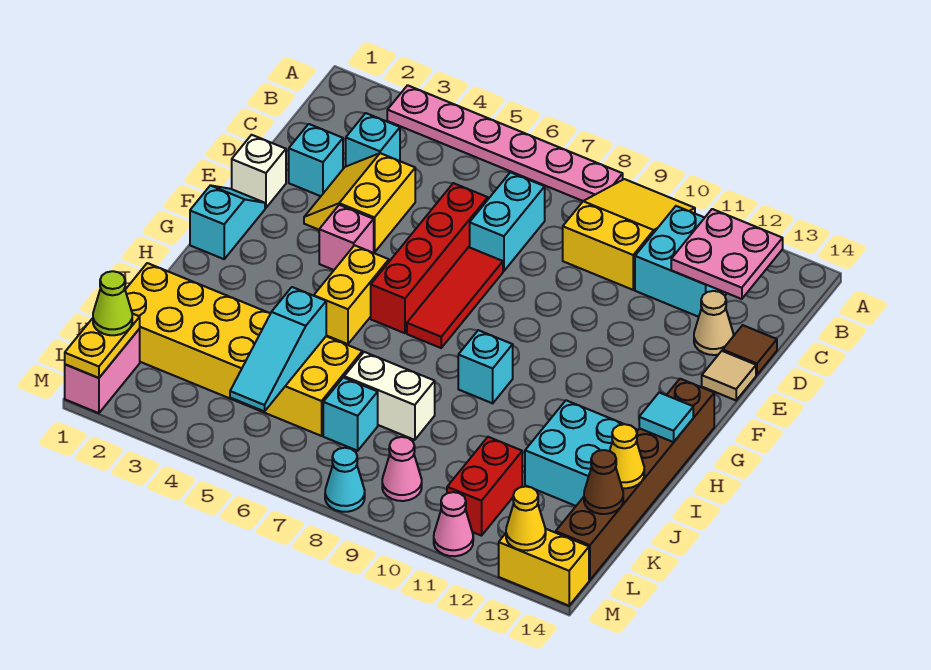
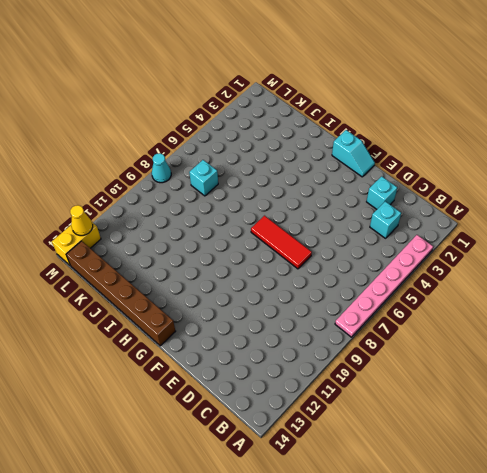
none -> yellow 2x3 slope [563,179,695,290]
none -> cyan 2x2 brick [635,206,727,317]
none -> cyan 1x2 brick [470,172,545,271]
none -> yellow 2x2 slope [304,153,415,252]

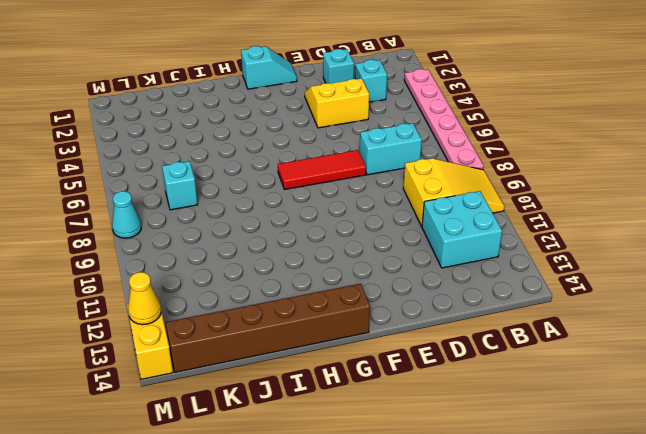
none -> red 1x4 brick [371,183,488,333]
none -> tan 1x1 cone [694,291,733,355]
none -> brown 1x1 tile [723,325,777,375]
none -> white 1x1 brick [232,135,286,208]

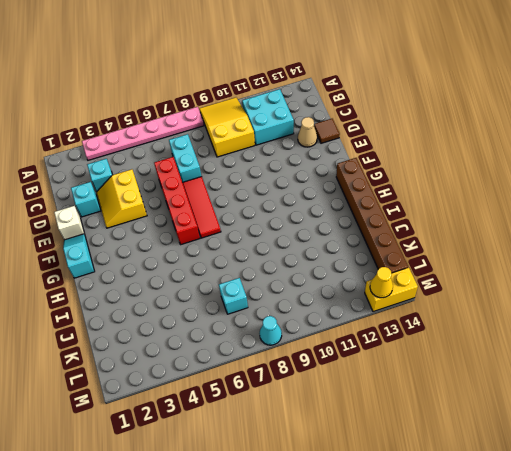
none -> tan 1x1 tile [702,351,756,400]
none -> pink 1x1 brick [319,205,374,270]
none -> yellow 1x2 brick [314,245,389,344]
none -> cyan 1x1 brick [458,330,513,403]

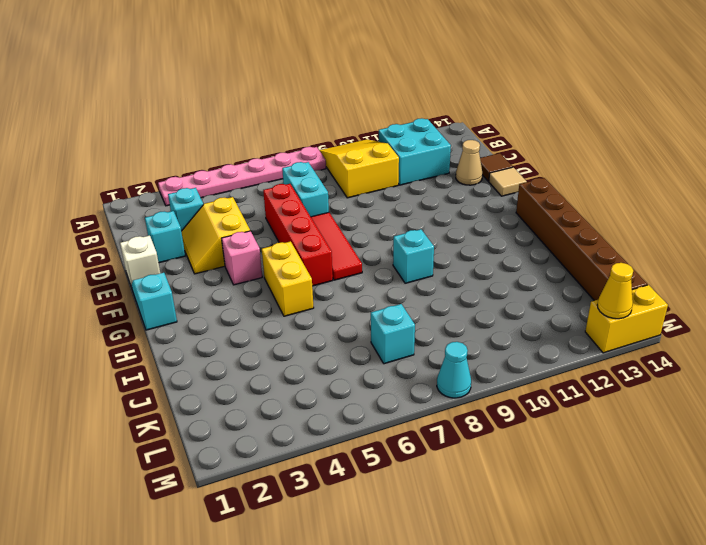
none -> cyan 2x2 brick [525,400,623,506]
none -> yellow 2x6 brick [125,263,362,436]
none -> white 1x2 brick [344,352,435,440]
none -> red 1x2 brick [447,437,522,536]

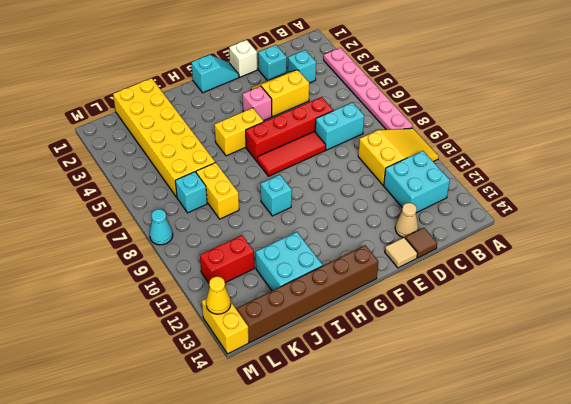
yellow 1x2 brick [196,163,239,219] -> white 1x2 brick [344,352,435,440]
none -> pink 1x2 brick [65,329,140,413]
none -> pink 1x1 cone [382,437,422,501]
none -> pink 1x1 cone [434,492,473,556]
none -> pink 2x2 plate [671,209,783,299]

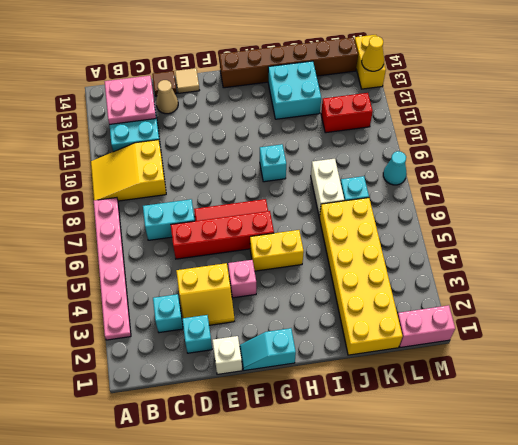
none -> pink 1x1 cone [382,437,422,501]
none -> pink 1x1 cone [434,492,473,556]
none -> cyan 1x1 tile [639,393,693,442]
none -> cyan 1x3 slope [230,287,326,411]

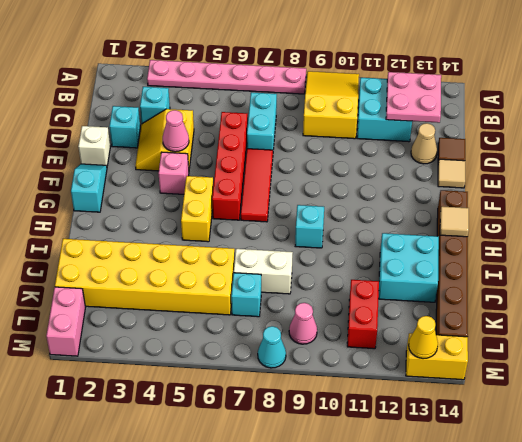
pink 1x1 cone [163,110,189,152] -> pink 1x1 cone moved to [434,492,473,556]
tan 1x1 tile [440,206,469,237] -> cyan 1x1 tile [639,393,693,442]
none -> cyan 1x3 slope [230,287,326,411]
none -> yellow 1x1 cone [610,424,644,488]
none -> brown 1x1 cone [584,450,623,514]
none -> yellow 1x2 plate [65,314,140,378]

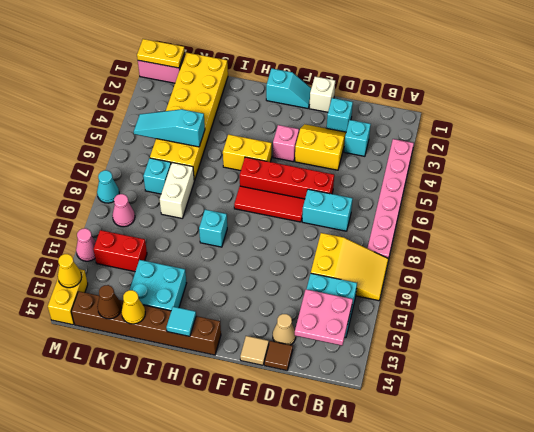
none -> lime 1x1 cone [93,271,132,335]

